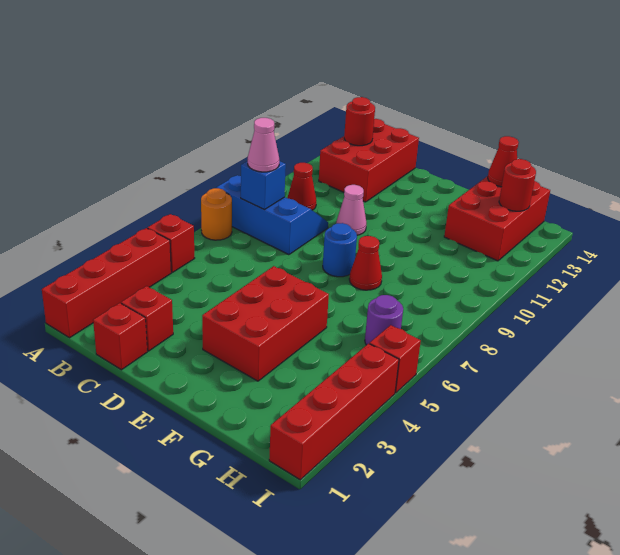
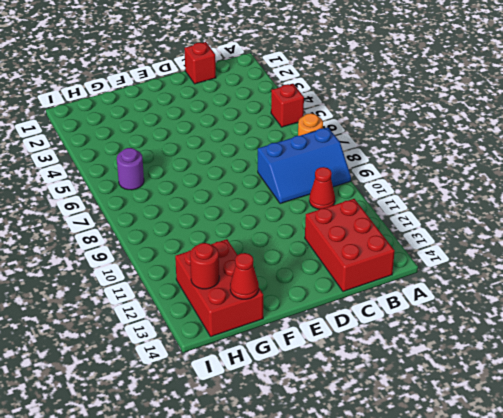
none -> red 1x4 brick [42,228,171,338]
none -> red 1x1 brick [121,286,173,351]
none -> pink 1x1 cone [336,185,366,235]

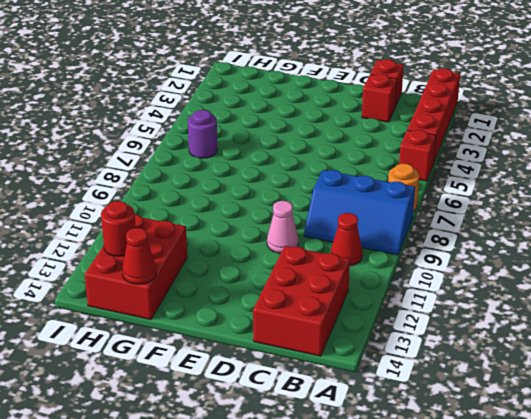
none -> red 2x3 brick [202,266,329,381]
none -> blue 1x1 round brick [323,223,357,277]
none -> red 1x1 cone [349,236,382,290]

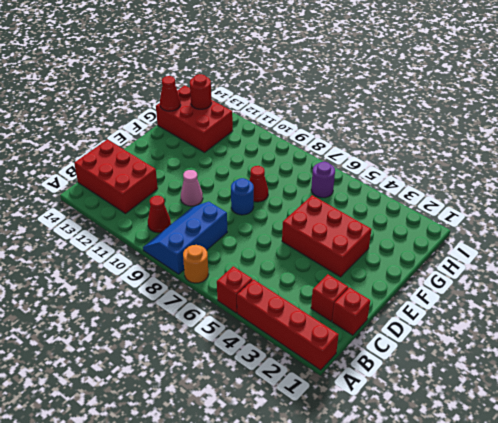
none -> red 1x4 brick [269,344,399,480]
none -> red 1x1 brick [370,325,421,393]
none -> blue 1x1 brick [241,161,286,210]

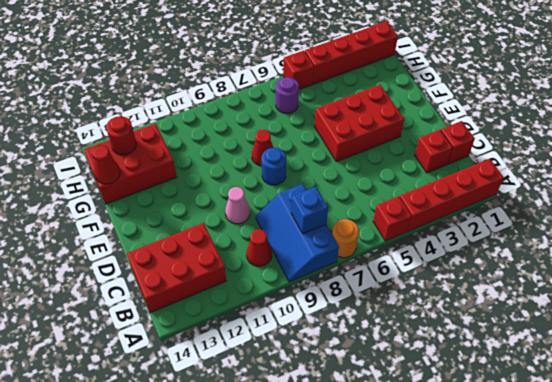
none -> red 1x1 round brick [344,97,375,146]
none -> pink 1x1 cone [248,118,279,172]

